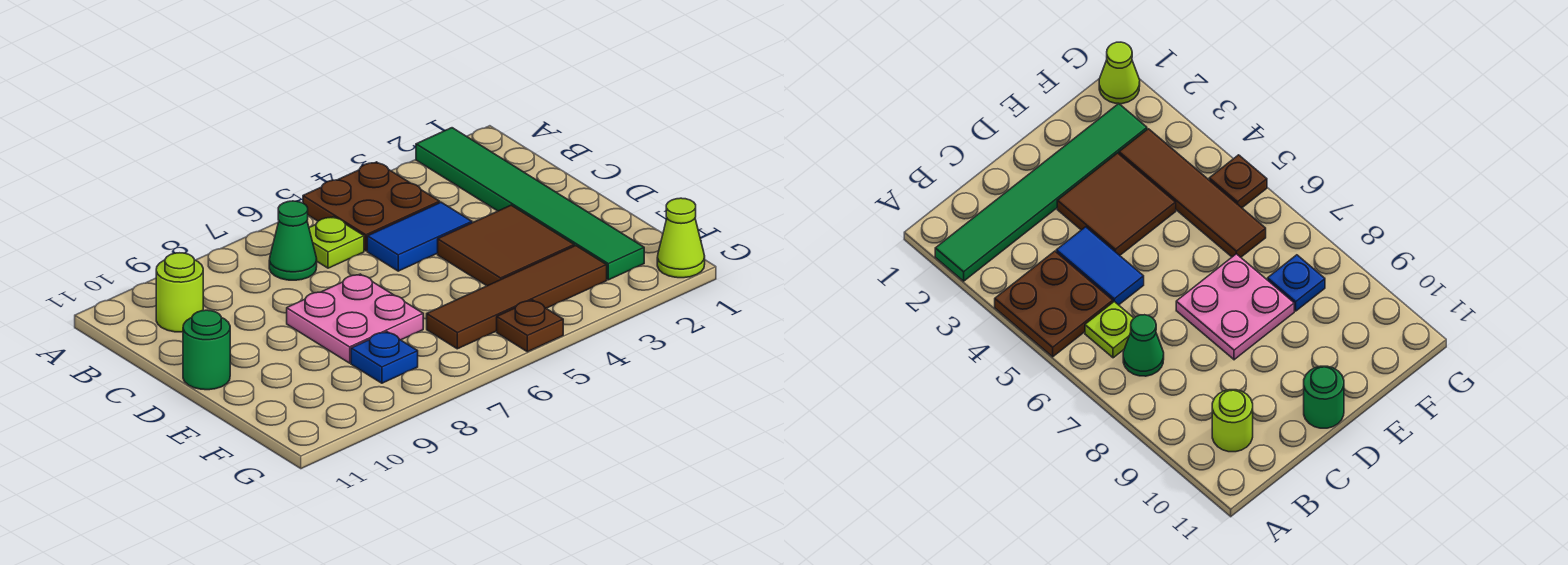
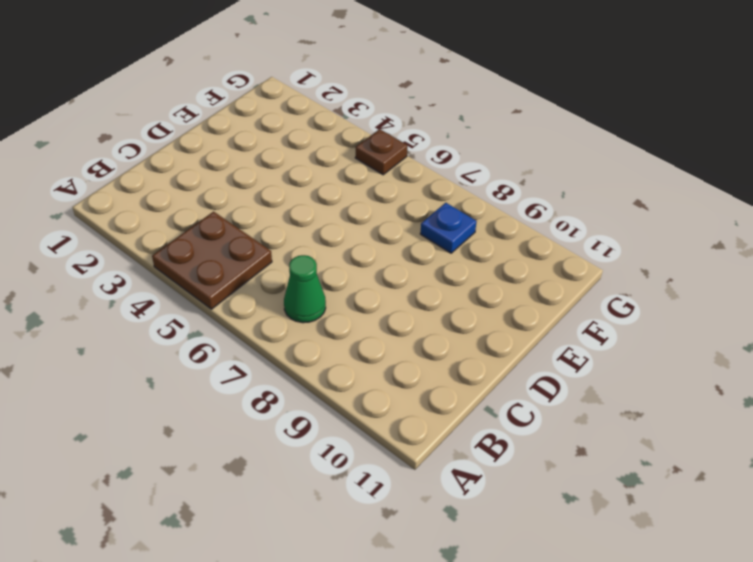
none -> green 1x6 tile [416,128,644,280]
none -> lime 1x1 plate [309,217,364,268]
none -> lime 1x1 round brick [156,253,203,332]

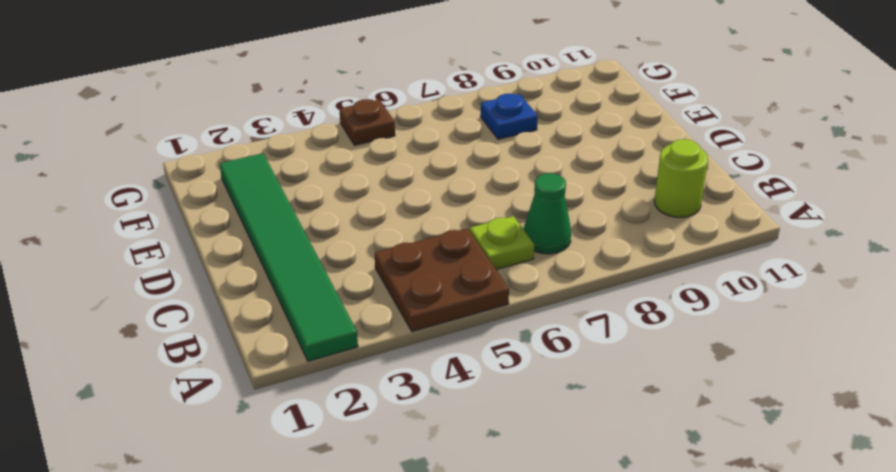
none -> blue 1x2 tile [367,202,472,271]
none -> brown 2x2 tile [438,205,574,286]
none -> pink 2x2 plate [287,274,423,363]

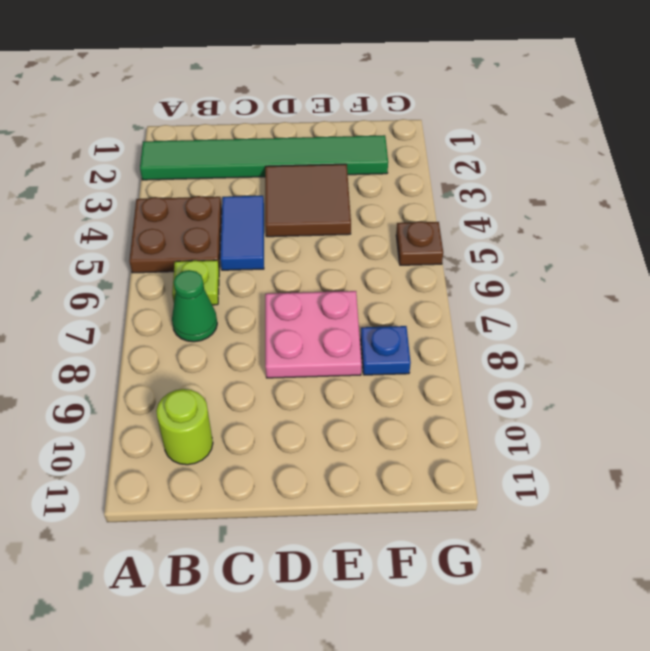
none -> green 1x1 round brick [183,310,230,390]
none -> brown 1x4 tile [427,246,607,349]
none -> lime 1x1 cone [657,198,705,278]

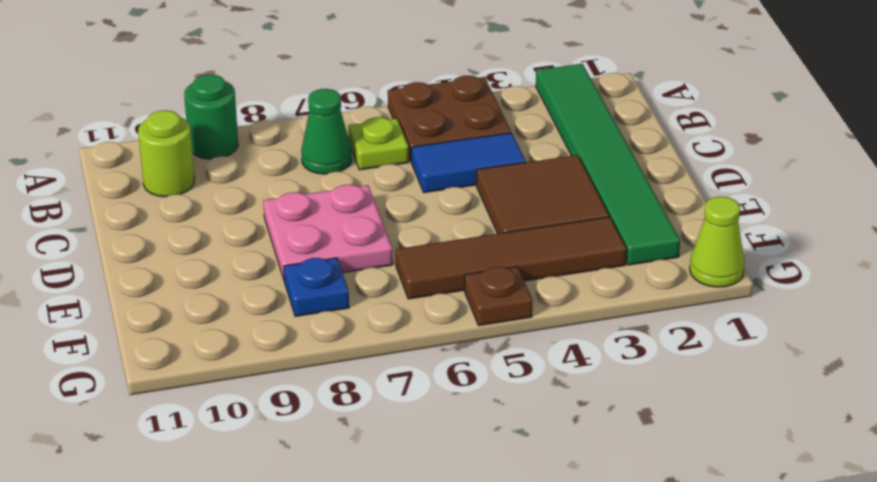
green 1x1 round brick [184,75,238,159] -> green 1x1 round brick moved to [183,310,230,390]

